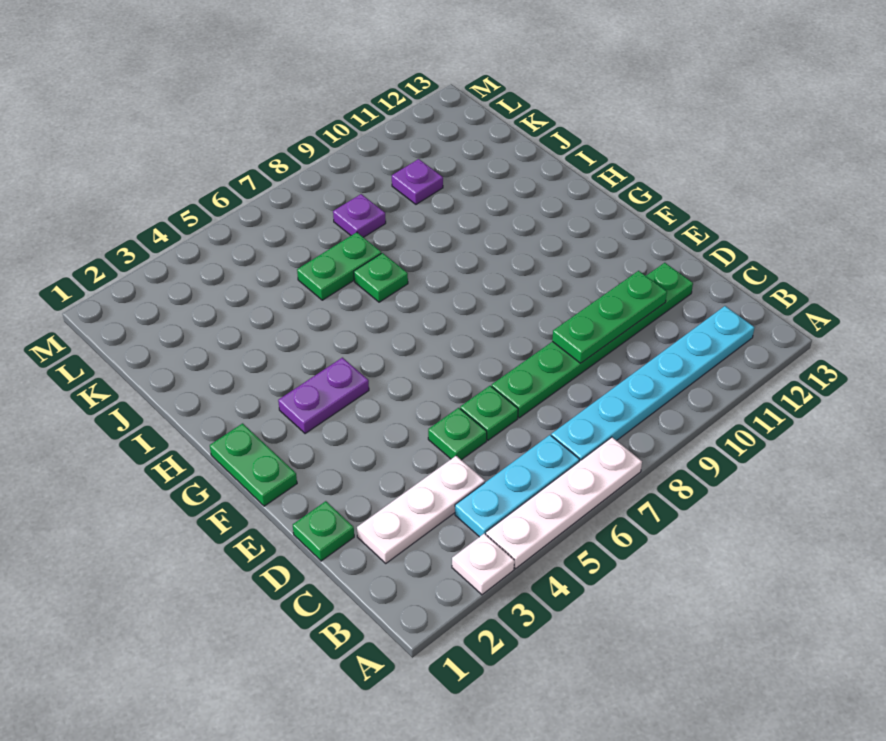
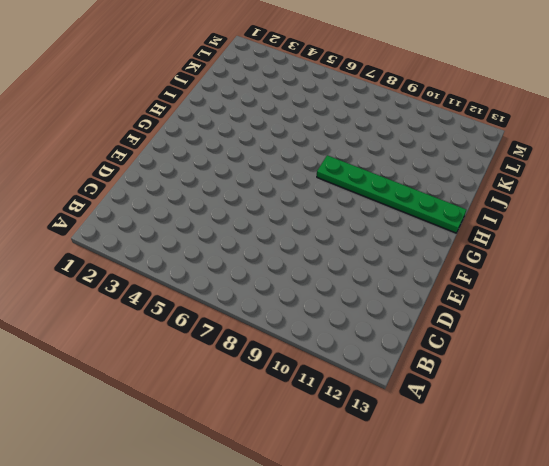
green 1x6 plate [317,155,466,233] -> green 1x6 plate moved to [492,263,693,418]
none -> white 1x1 plate [452,533,514,595]
none -> white 1x4 plate [486,437,642,569]
none -> cyan 1x3 plate [455,435,580,537]

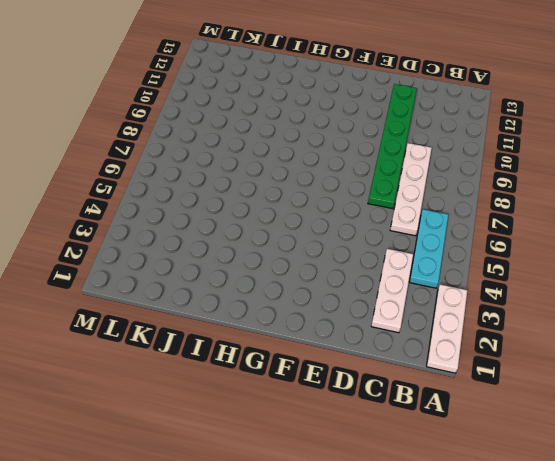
white 1x3 plate [426,285,467,373] -> white 1x1 plate [452,533,514,595]
white 1x4 plate [390,143,432,236] -> white 1x4 plate moved to [486,437,642,569]
none -> cyan 1x6 plate [551,306,754,461]
none -> green 1x1 plate [293,501,354,561]
none -> green 1x1 plate [428,408,487,460]

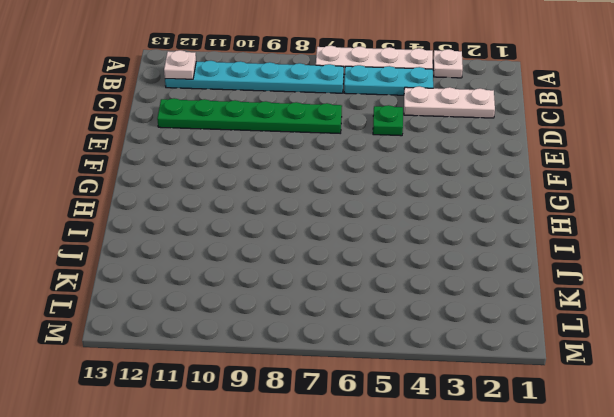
white 1x1 plate [164,50,196,79] -> none
none -> green 1x1 plate [293,501,354,561]
none -> green 1x1 plate [460,386,518,440]
none -> green 1x2 plate [210,423,297,506]

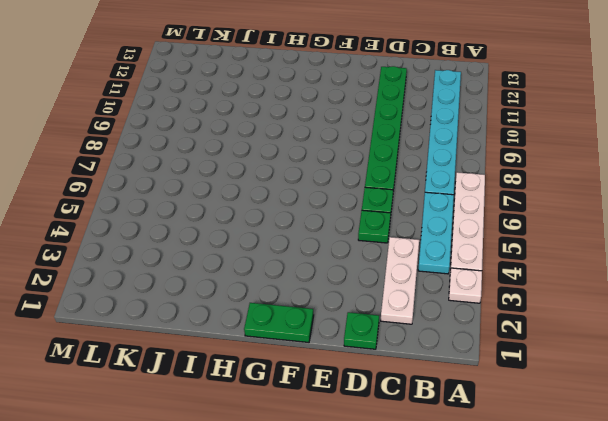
none -> purple 1x2 plate [278,358,369,434]
none -> green 1x1 plate [354,253,408,302]
none -> green 1x2 plate [297,232,381,300]

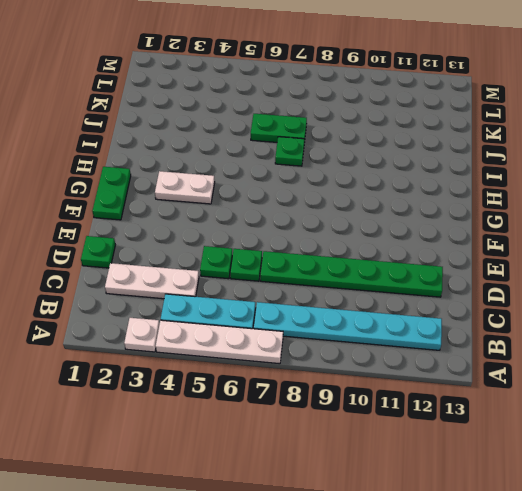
white 1x2 plate [155,171,215,204] -> purple 1x2 plate [278,358,369,434]
none -> purple 1x1 plate [333,194,386,237]
none -> purple 1x1 plate [392,159,443,204]
none -> green 1x3 plate [552,271,667,363]

